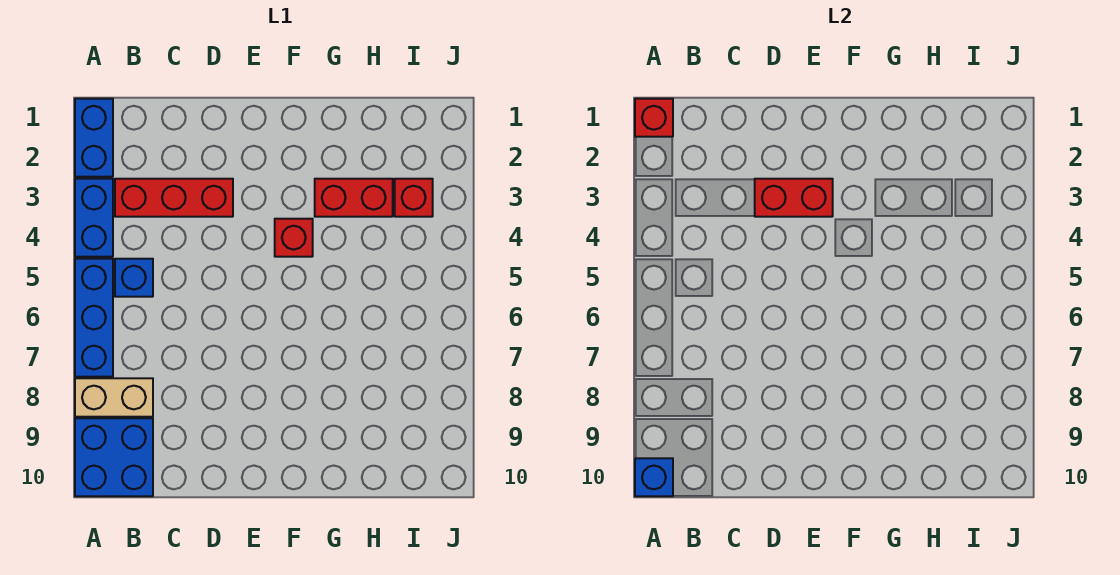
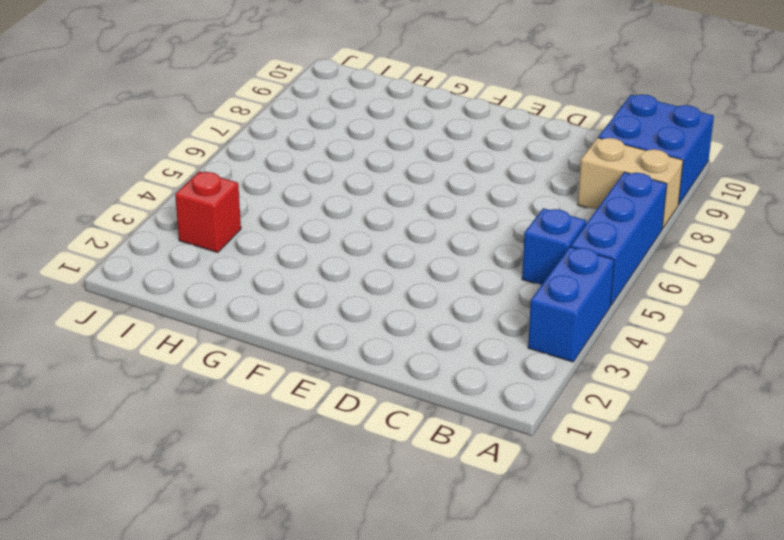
none -> blue 1x2 brick [75,99,113,177]
none -> red 1x3 brick [115,179,233,217]
none -> red 1x1 brick [275,219,313,257]

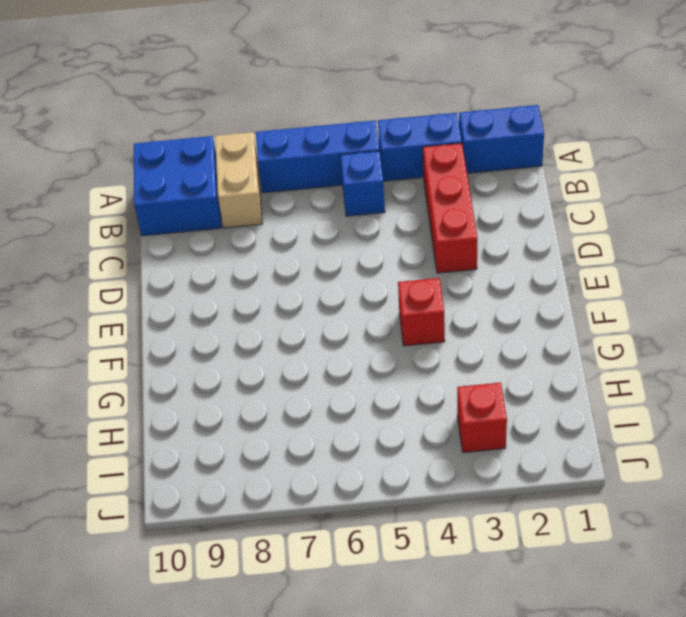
none -> red 1x2 brick [315,179,393,217]
none -> red 1x1 brick [635,99,673,137]
none -> blue 1x1 brick [635,458,673,496]

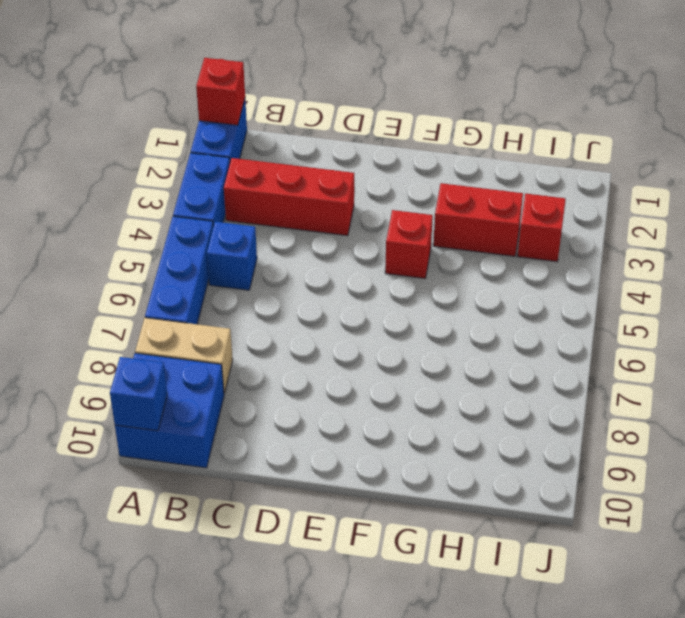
none -> red 1x2 brick [755,179,833,217]

